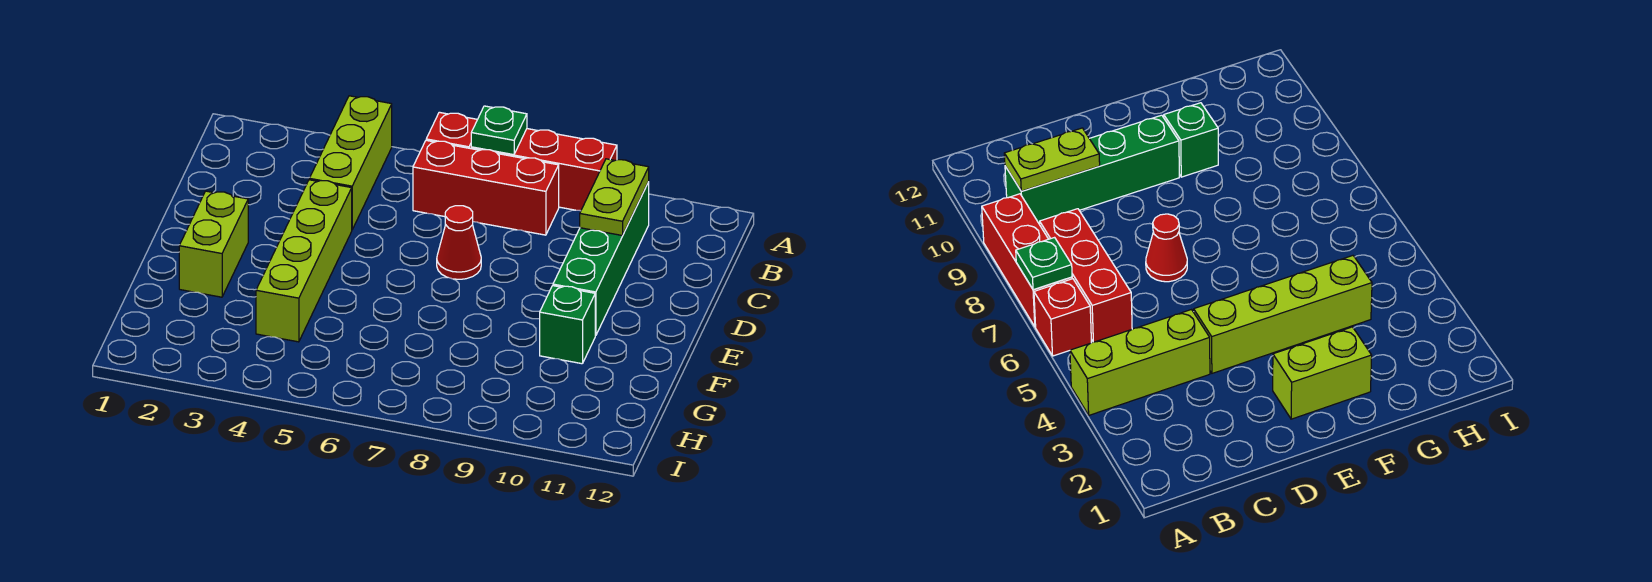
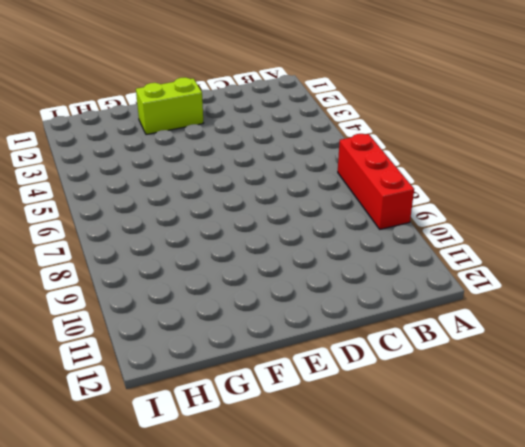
none -> lime 1x3 brick [309,96,392,229]
none -> red 1x1 brick [426,112,477,149]

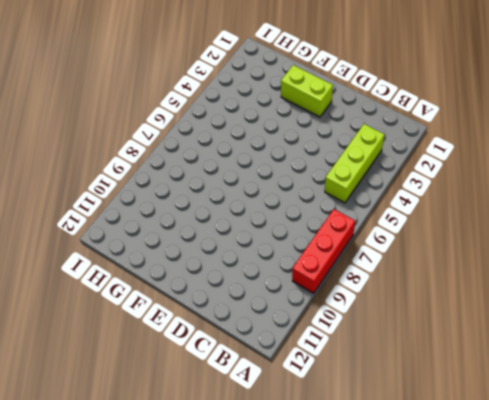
lime 1x3 brick [325,124,384,203] -> lime 1x3 brick turned to [309,96,392,229]
none -> red 1x1 brick [426,112,477,149]
none -> red 1x3 brick [413,140,559,235]

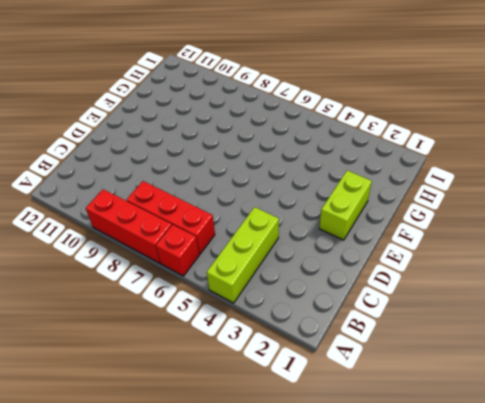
none -> green 1x4 brick [553,182,649,336]
none -> lime 1x4 brick [256,180,352,342]

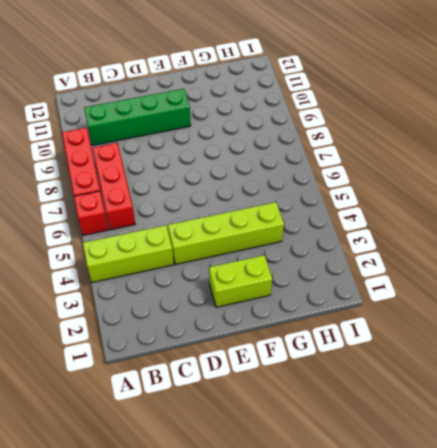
none -> red 1x1 cone [437,206,481,279]
none -> green 1x1 brick [540,286,595,364]

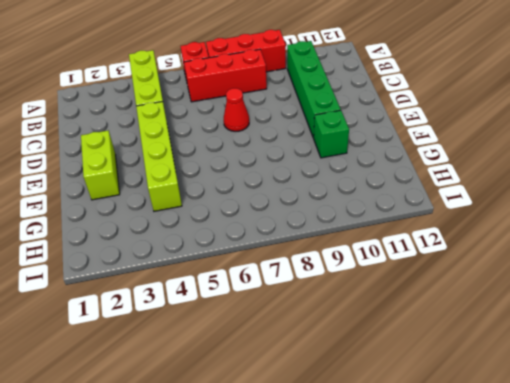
none -> green 1x1 plate [471,106,527,155]
none -> lime 1x2 plate [580,159,649,236]

